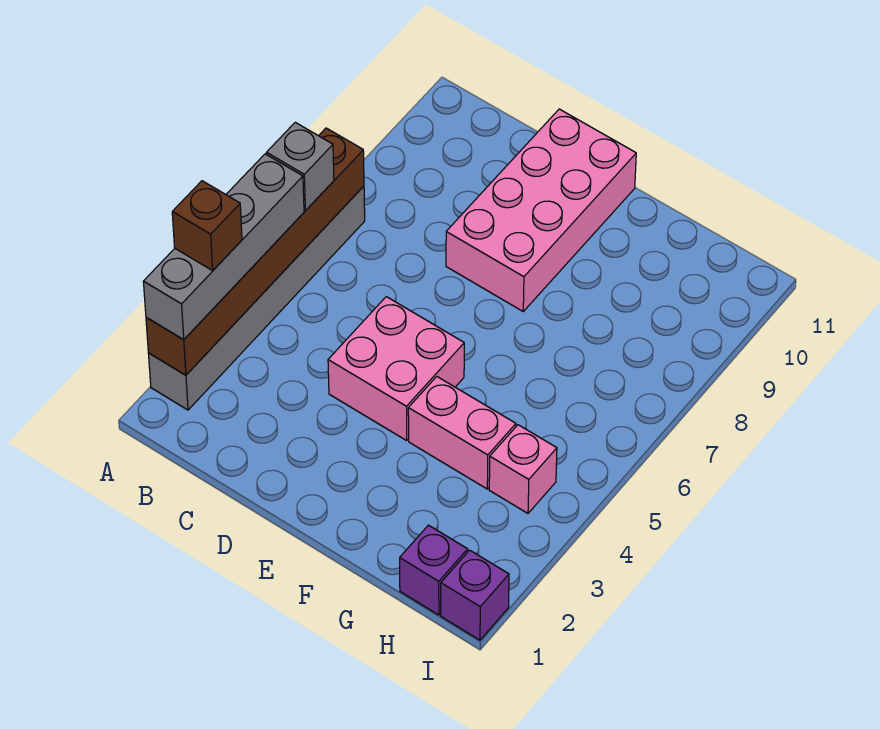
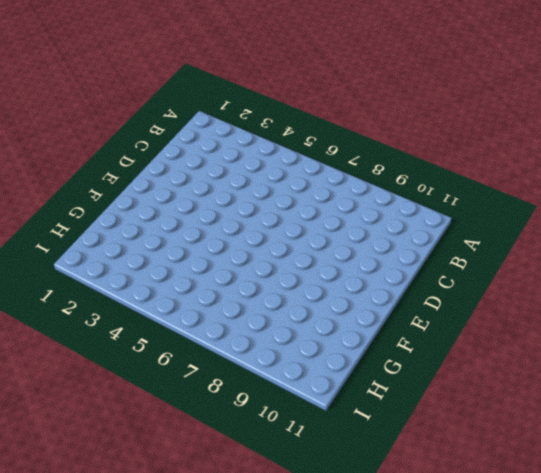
none -> grey 1x6 brick [148,186,365,410]
none -> pink 2x2 brick [328,297,464,440]

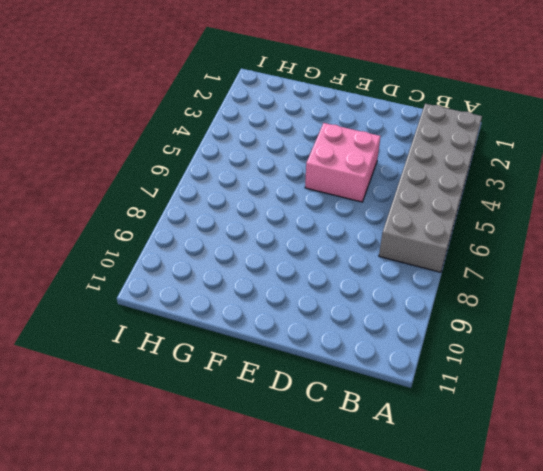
grey 2x6 brick [379,104,482,272] -> grey 1x6 brick [148,186,365,410]
none -> pink 2x4 brick [446,109,636,311]
none -> pink 1x2 brick [408,377,516,489]

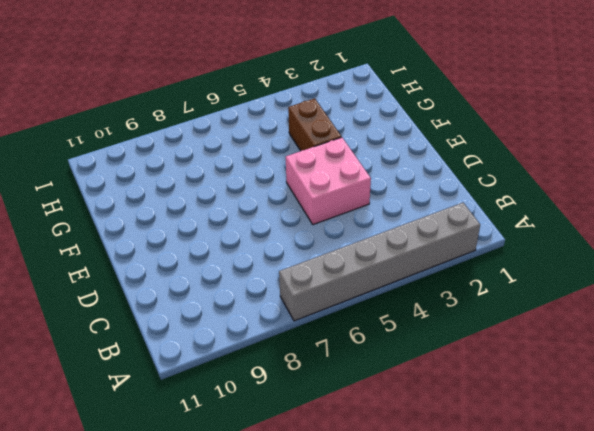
brown 1x2 brick [288,98,341,151] -> pink 1x2 brick [408,377,516,489]
none -> pink 2x4 brick [446,109,636,311]
none -> purple 1x1 brick [400,525,468,615]

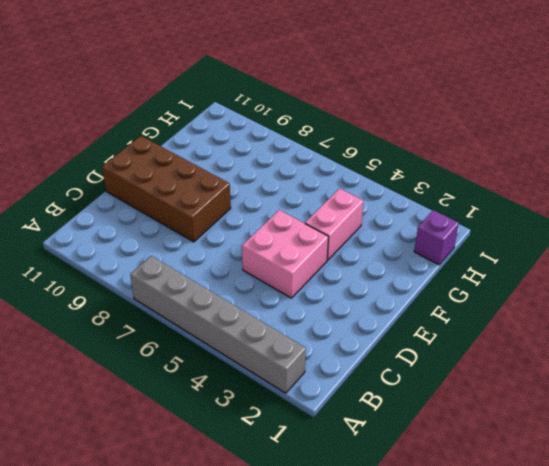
brown 2x4 brick [102,136,231,242] -> pink 2x4 brick [446,109,636,311]
none -> pink 1x1 brick [489,425,557,513]
none -> purple 1x1 brick [441,550,509,640]

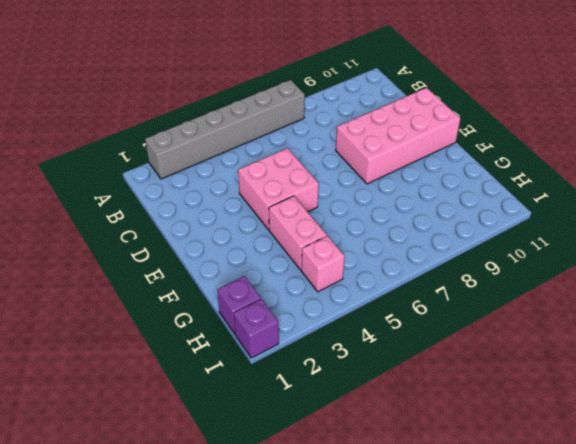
none -> brown 1x6 brick [146,128,364,375]
none -> grey 1x4 brick [143,154,304,340]

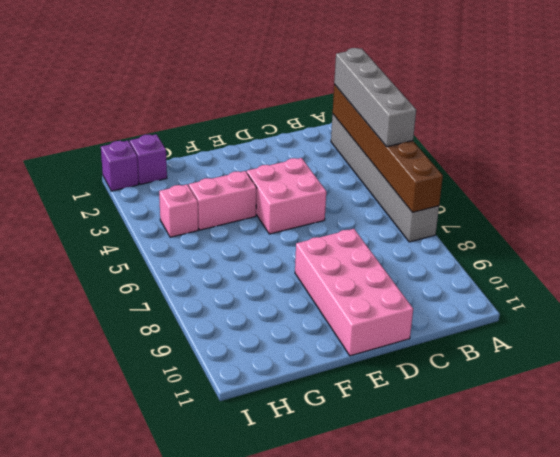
none -> grey 1x1 brick [266,122,334,211]
none -> brown 1x1 brick [172,181,242,271]

